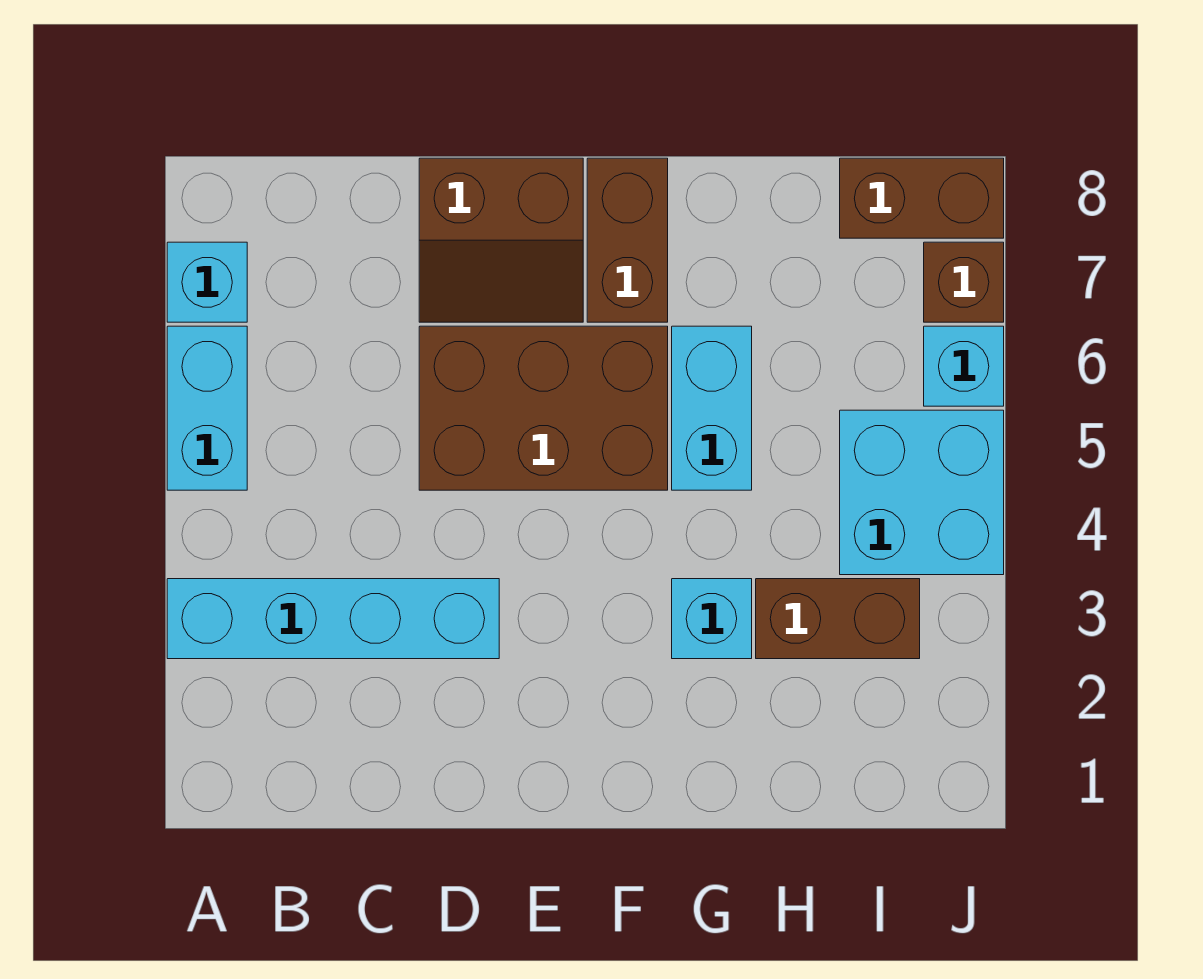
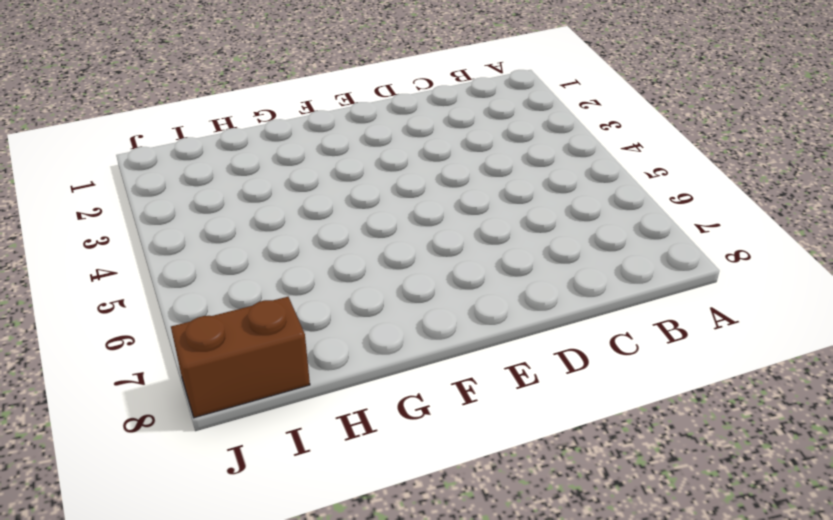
none -> cyan 1x4 brick [167,579,499,659]
none -> cyan 1x2 brick [167,326,247,490]
none -> cyan 1x1 brick [167,242,247,322]

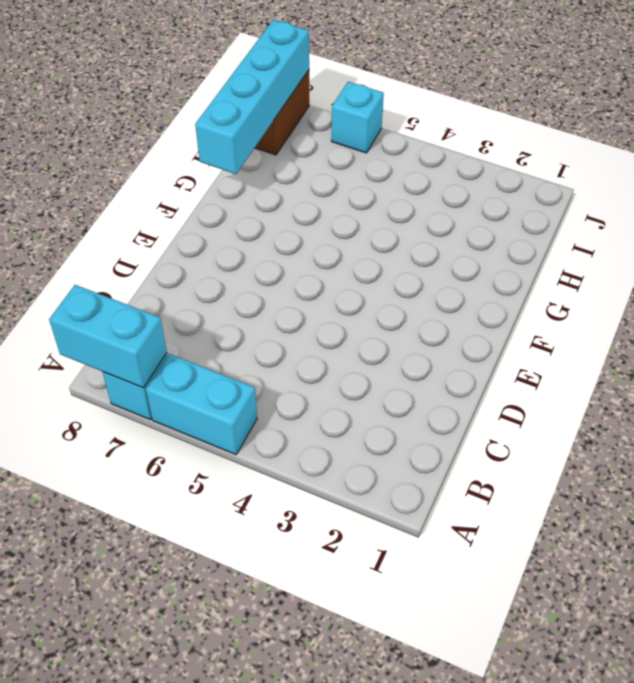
cyan 1x2 brick [49,285,167,388] -> cyan 1x2 brick moved to [672,326,752,490]
cyan 1x4 brick [195,20,309,174] -> cyan 1x4 brick moved to [167,579,499,659]
none -> brown 2x3 brick [419,326,668,490]
none -> brown 2x2 slope [419,158,583,322]
none -> brown 1x2 brick [587,158,668,322]

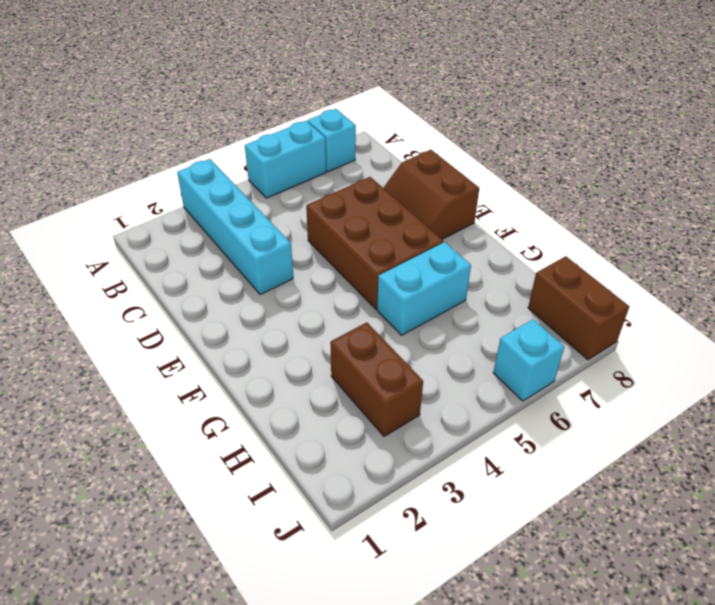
none -> brown 1x2 brick [587,158,668,322]
none -> cyan 1x1 brick [672,579,752,659]
none -> cyan 2x2 brick [840,410,1004,575]

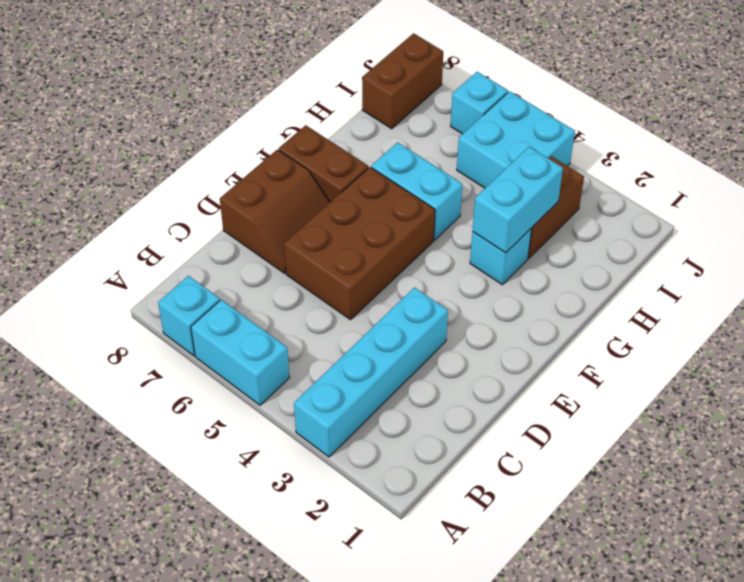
cyan 1x2 brick [473,147,563,253] -> none
none -> brown 1x1 brick [924,242,1004,322]

